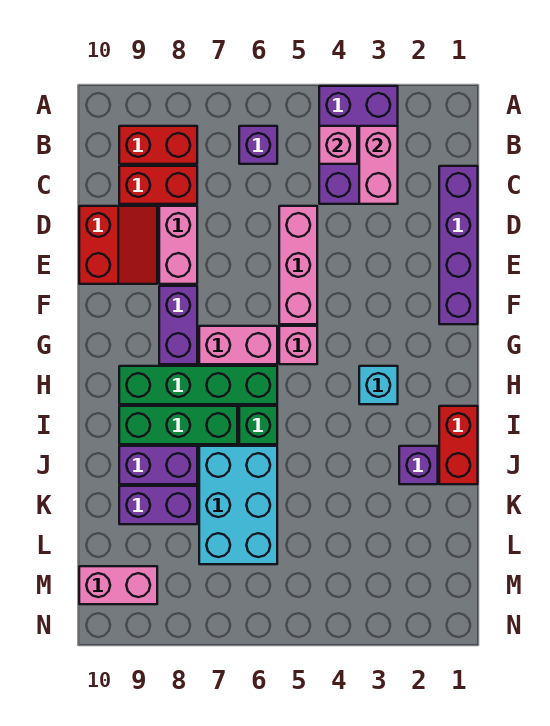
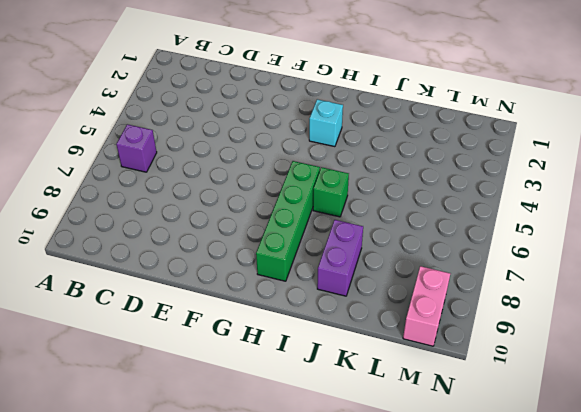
none -> purple 2x3 brick [319,86,398,204]
none -> red 1x2 brick [119,126,197,164]
none -> purple 1x4 brick [439,166,478,324]

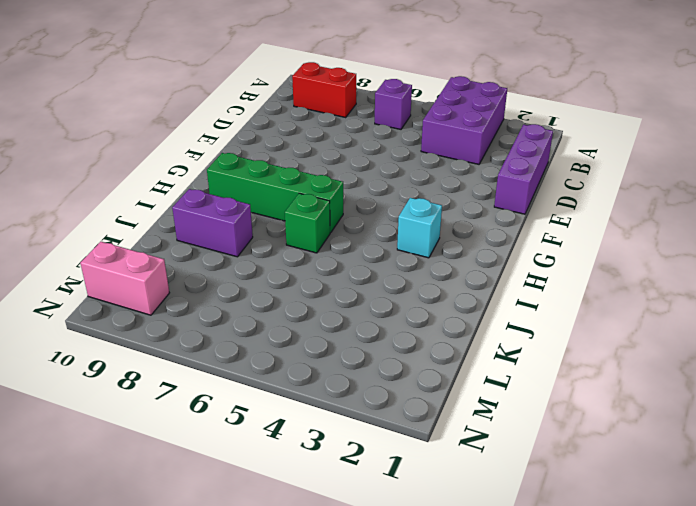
purple 1x3 brick [494,124,553,214] -> purple 1x4 brick [439,166,478,324]
none -> red 1x2 brick [119,166,197,204]
none -> pink 1x3 brick [279,206,317,324]
none -> pink 1x2 brick [159,206,197,284]

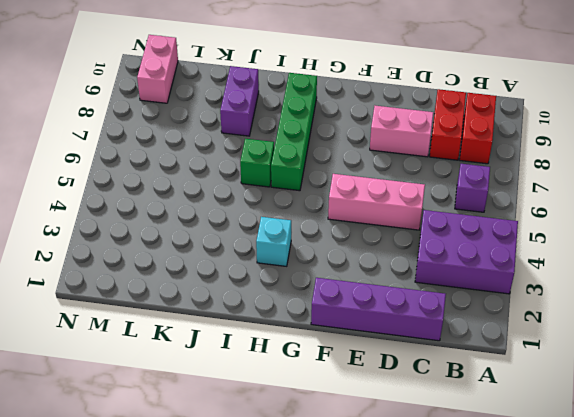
none -> red 2x2 slope [79,206,157,284]
none -> purple 1x2 brick [159,286,197,364]
none -> pink 1x1 brick [279,326,317,364]

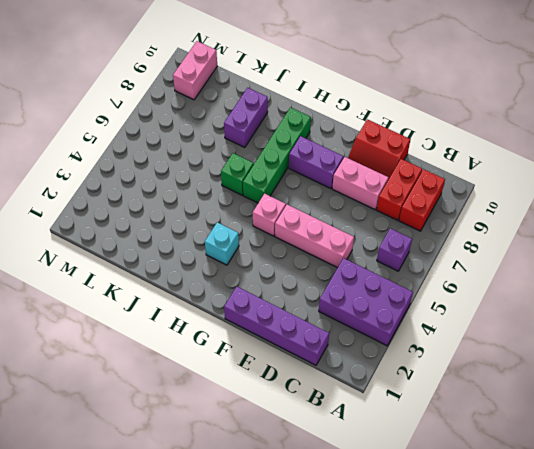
none -> pink 1x2 brick [199,326,277,364]
none -> red 1x2 brick [439,406,478,484]
none -> green 1x3 brick [119,406,237,444]

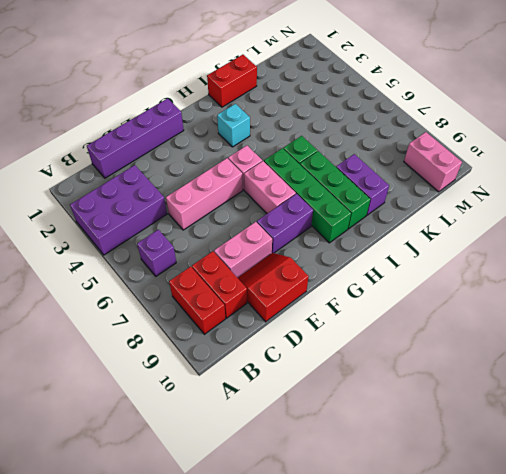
none -> purple 1x1 brick [399,446,438,484]
none -> cyan 2x3 brick [199,446,277,564]
none -> purple 1x2 brick [119,486,197,524]

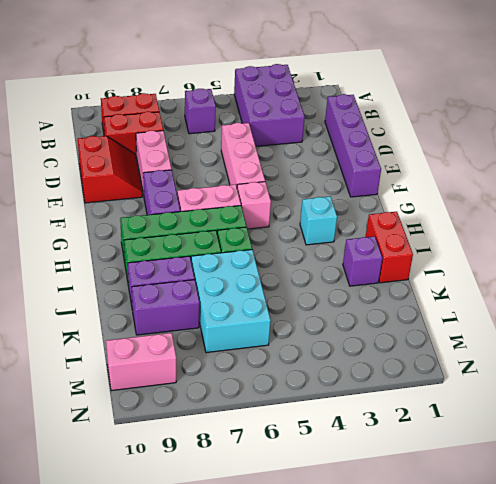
none -> pink 1x2 brick [359,126,398,204]
none -> pink 1x1 brick [319,126,357,164]

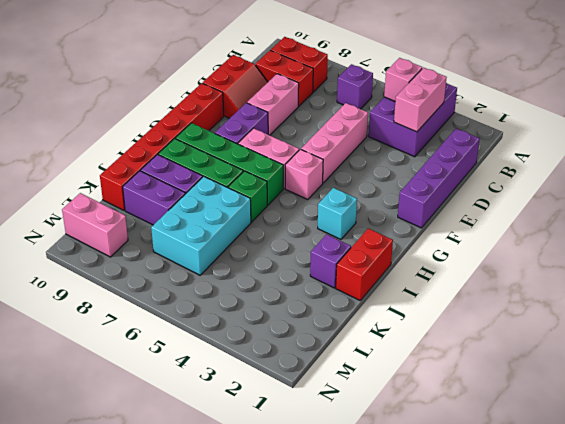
red 1x6 brick [100,83,224,210] -> none

